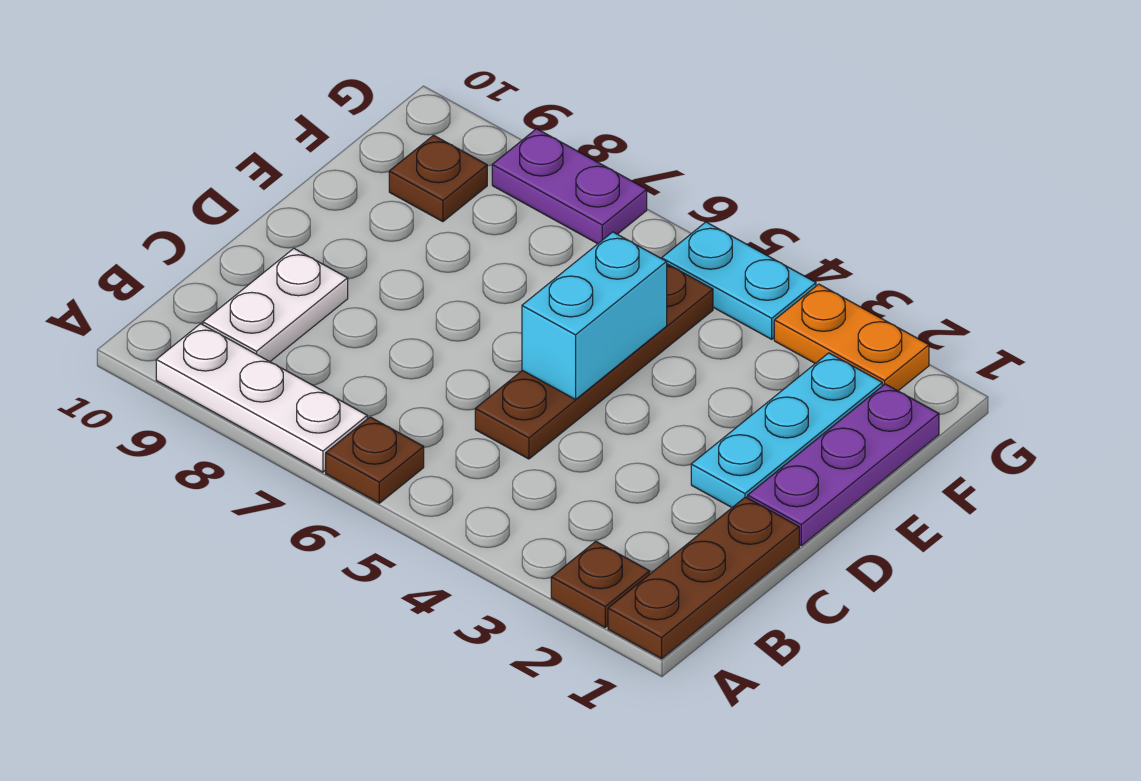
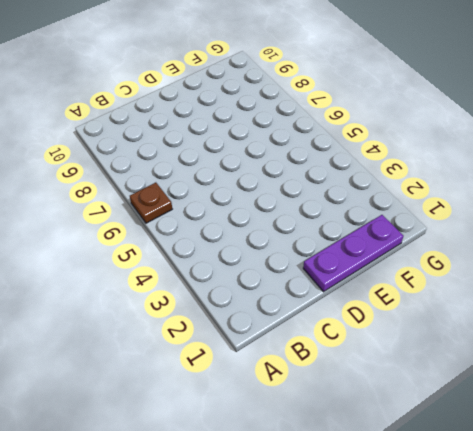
none -> brown 1x3 plate [608,497,799,659]
none -> brown 1x1 plate [551,541,650,627]
none -> white 1x3 plate [156,324,367,472]

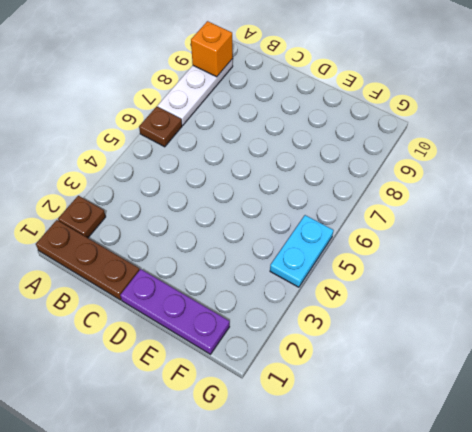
orange 1x1 brick [191,21,233,77] -> none
none -> white 1x2 plate [203,248,348,362]
none -> brown 1x4 plate [475,264,713,459]
none -> cyan 1x3 plate [691,353,882,507]

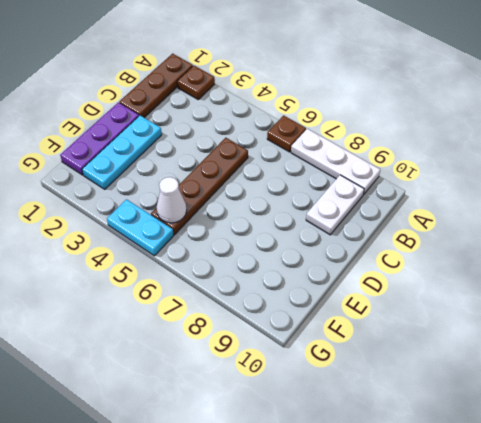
white 1x1 cone [157,177,187,223] -> none
none -> brown 1x1 plate [389,135,487,222]
none -> orange 1x2 plate [774,284,929,391]
none -> purple 1x2 plate [492,129,647,244]

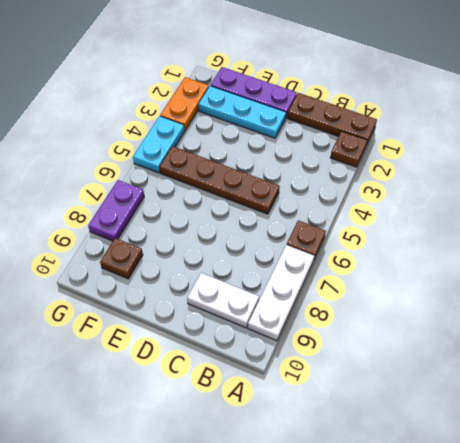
none -> cyan 1x2 brick [522,232,667,400]

